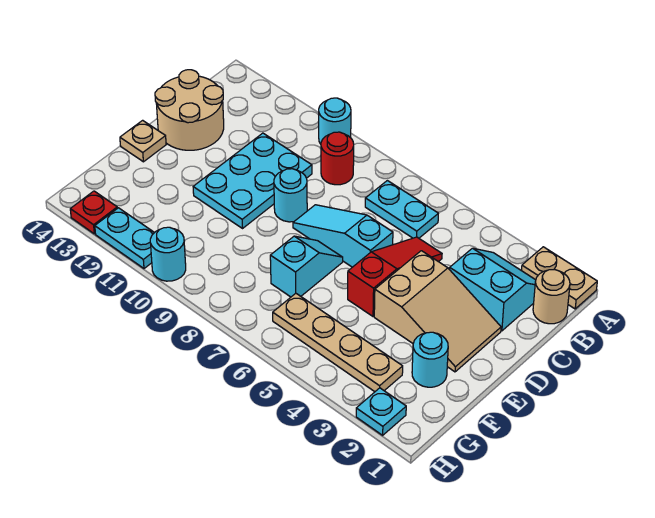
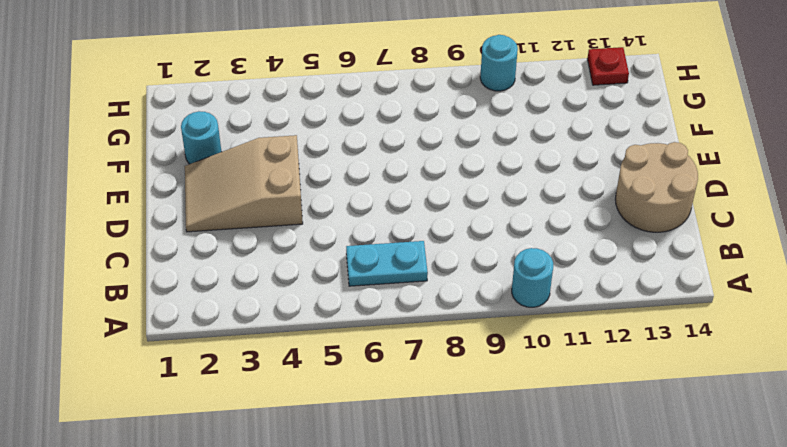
none -> tan 1x2 plate [521,247,597,309]
none -> tan 1x1 round brick [533,270,570,324]
none -> cyan 2x2 slope [450,248,536,331]

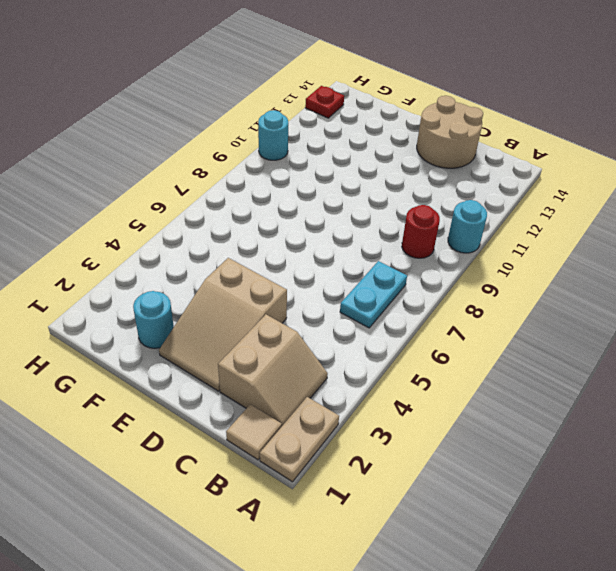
tan 1x1 tile [226,404,282,460] -> tan 1x1 round brick [533,270,570,324]
tan 2x2 slope [218,314,328,426] -> cyan 2x2 slope [450,248,536,331]
none -> red 1x3 slope [348,237,442,316]
none -> cyan 2x3 plate [193,133,312,228]
none -> cyan 1x3 slope [293,205,393,267]

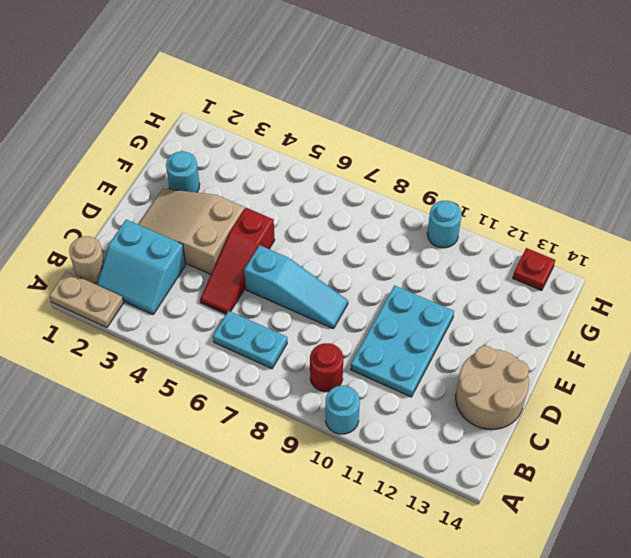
none -> cyan 1x1 round brick [274,169,307,222]
none -> cyan 1x2 slope [270,236,343,297]
none -> tan 1x1 plate [120,120,166,162]

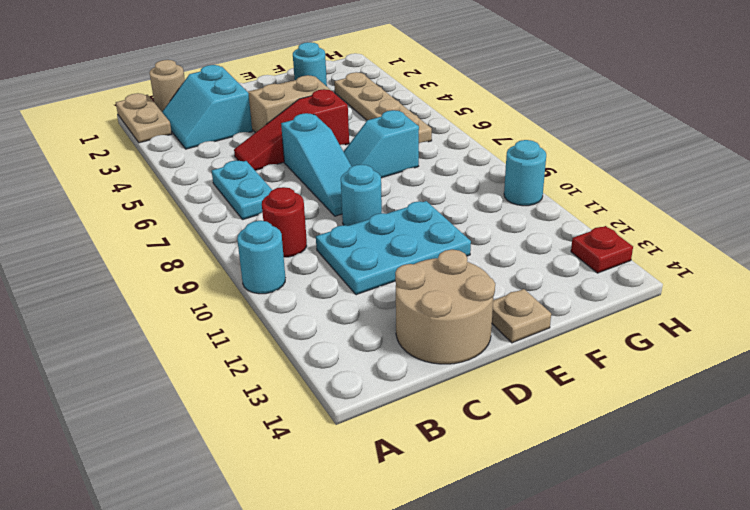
none -> cyan 1x1 plate [356,388,406,435]
none -> cyan 1x2 plate [95,208,154,268]

